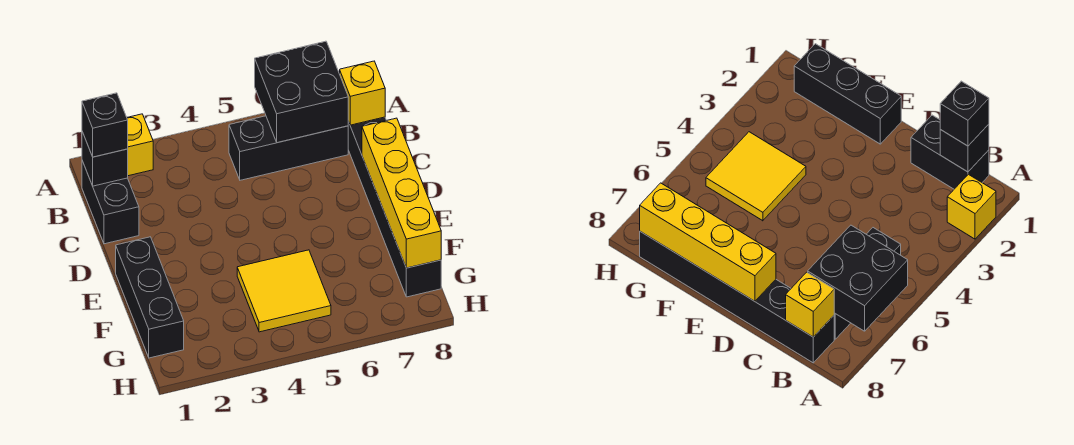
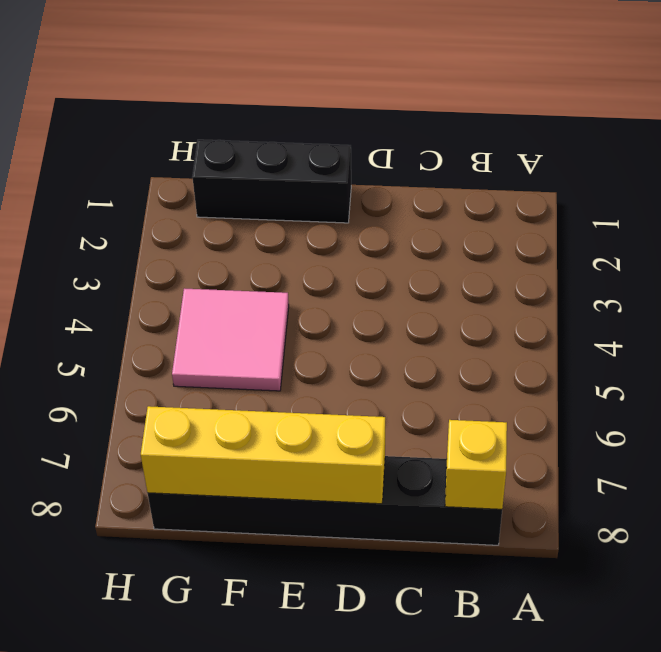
pink 2x2 tile [172,289,289,391] -> yellow 2x2 tile [237,250,331,332]
none -> yellow 1x1 brick [127,114,153,176]
none -> black 1x2 brick [82,161,139,244]

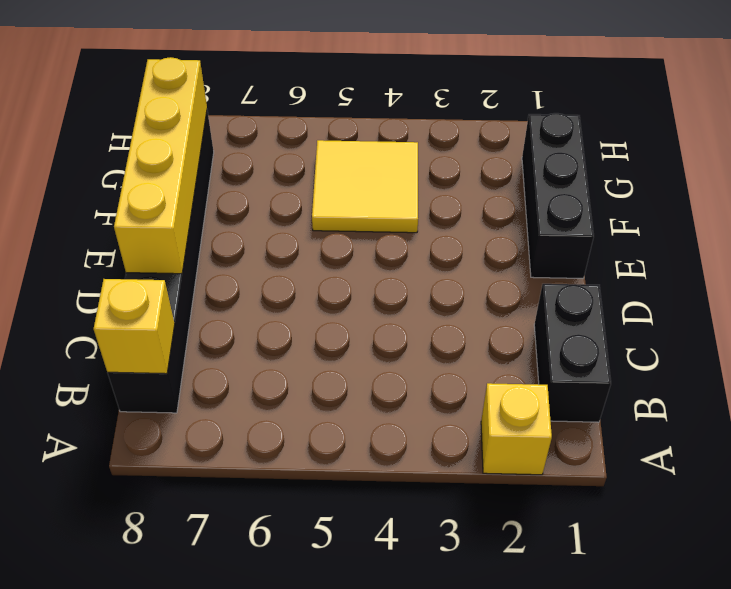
none -> black 1x3 brick [229,116,348,180]
none -> black 2x2 brick [255,41,348,143]

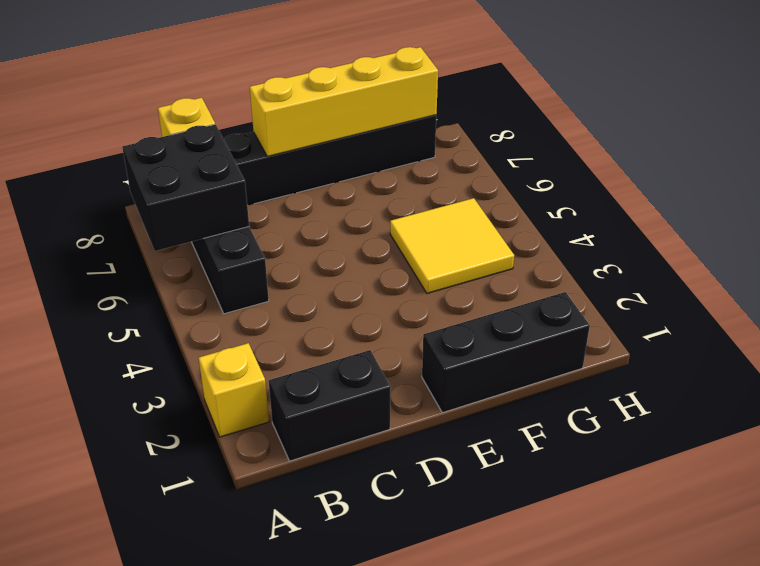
none -> black 1x1 brick [82,132,128,186]
none -> black 1x1 brick [82,93,128,157]

